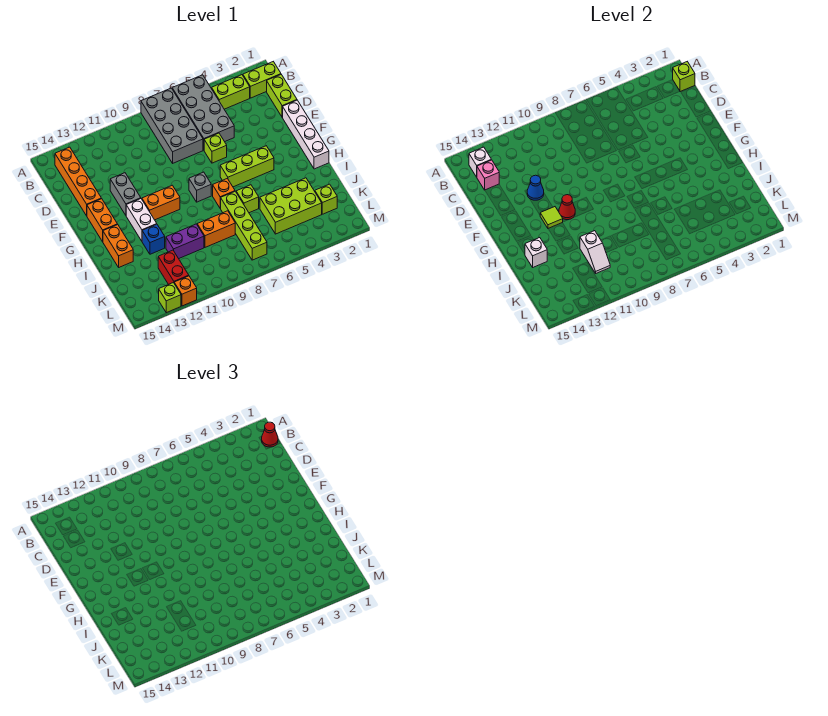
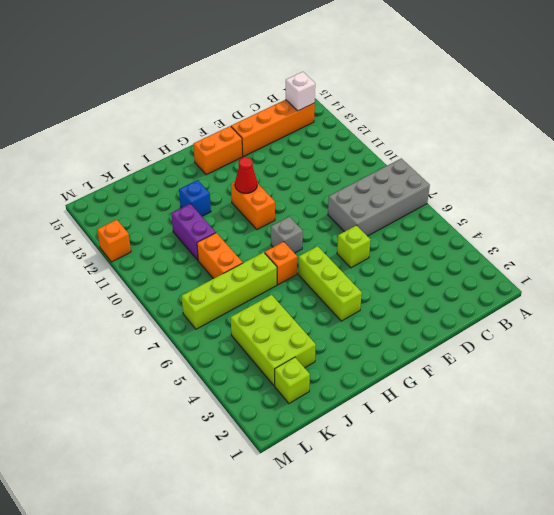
none -> grey 2x4 brick [172,75,234,150]
none -> lime 1x2 brick [243,62,281,98]
none -> lime 1x2 brick [212,75,250,109]
none -> lime 1x2 brick [267,75,297,117]

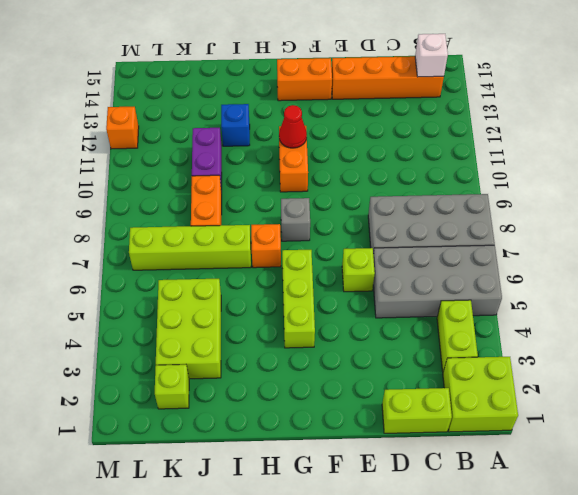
lime 2x2 brick [443,357,518,432] -> lime 1x2 brick [243,62,281,98]
none -> white 1x4 brick [283,100,329,169]
none -> grey 1x2 brick [110,173,141,215]
none -> white 1x2 brick [126,199,157,241]
none -> orange 1x2 brick [103,224,133,267]

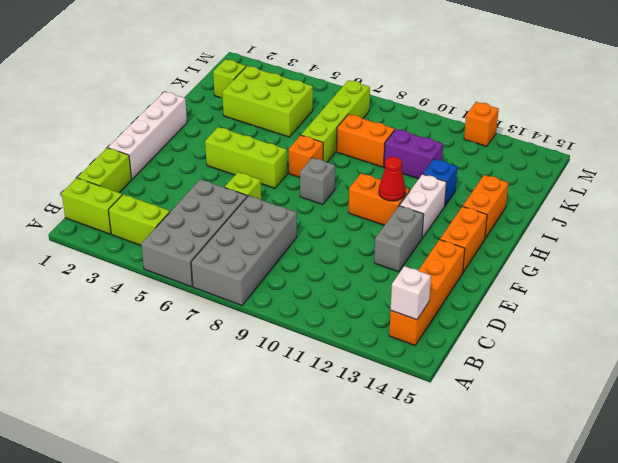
none -> lime 1x1 brick [236,185,259,213]
none -> red 1x2 brick [158,250,189,284]
none -> lime 1x1 brick [159,283,181,313]
none -> lime 1x1 brick [673,62,695,92]

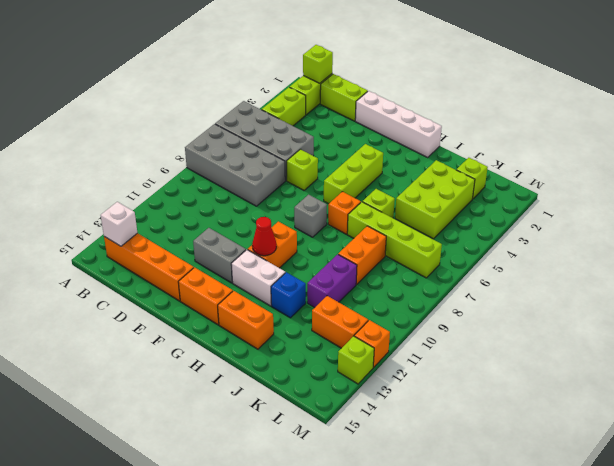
orange 1x2 brick [312,296,368,348] -> red 1x2 brick [158,250,189,284]
none -> pink 1x1 brick [477,160,499,190]
none -> blue 1x1 cone [527,175,544,200]
none -> lime 1x1 tile [540,207,563,228]
none -> white 1x1 brick [525,238,547,267]

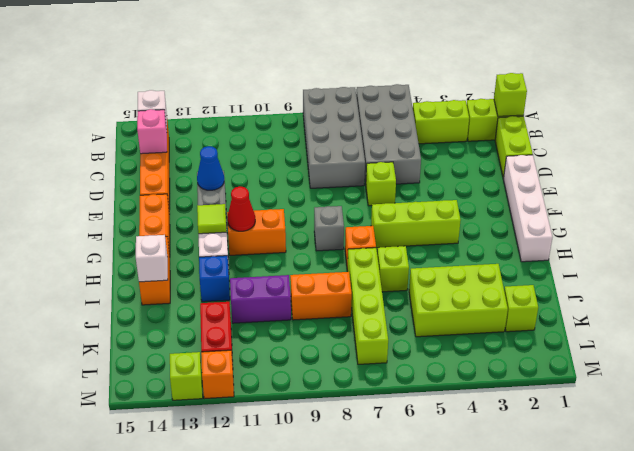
none -> white 1x2 slope [580,231,610,273]
none -> red 1x1 cone [262,422,278,447]

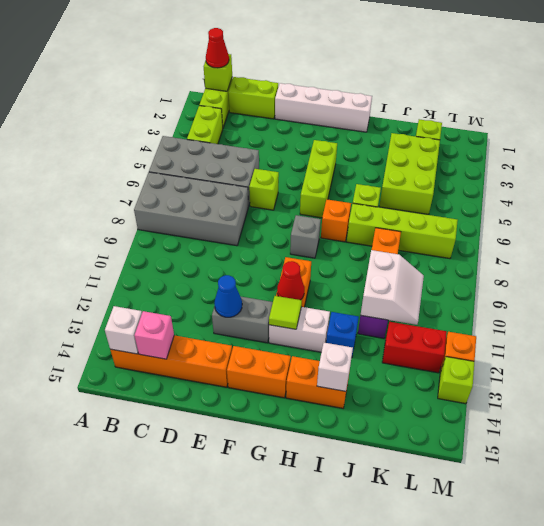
white 2x2 slope [361,250,424,325] -> white 1x2 slope [580,231,610,273]

